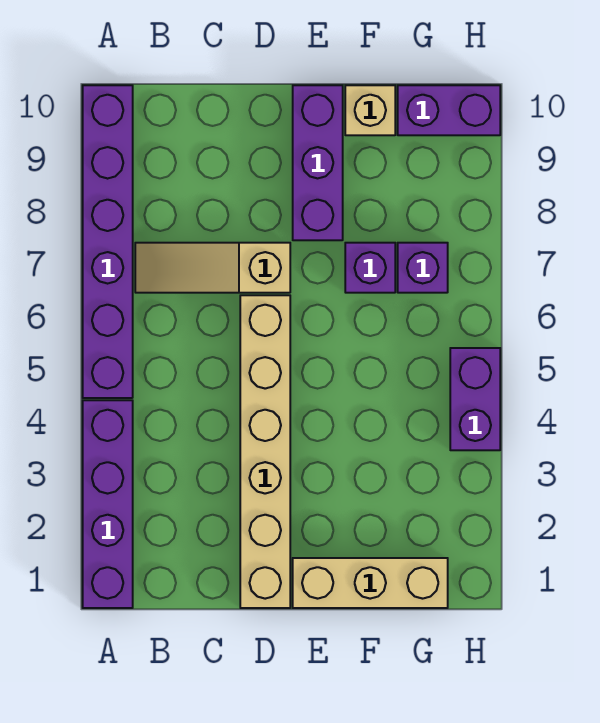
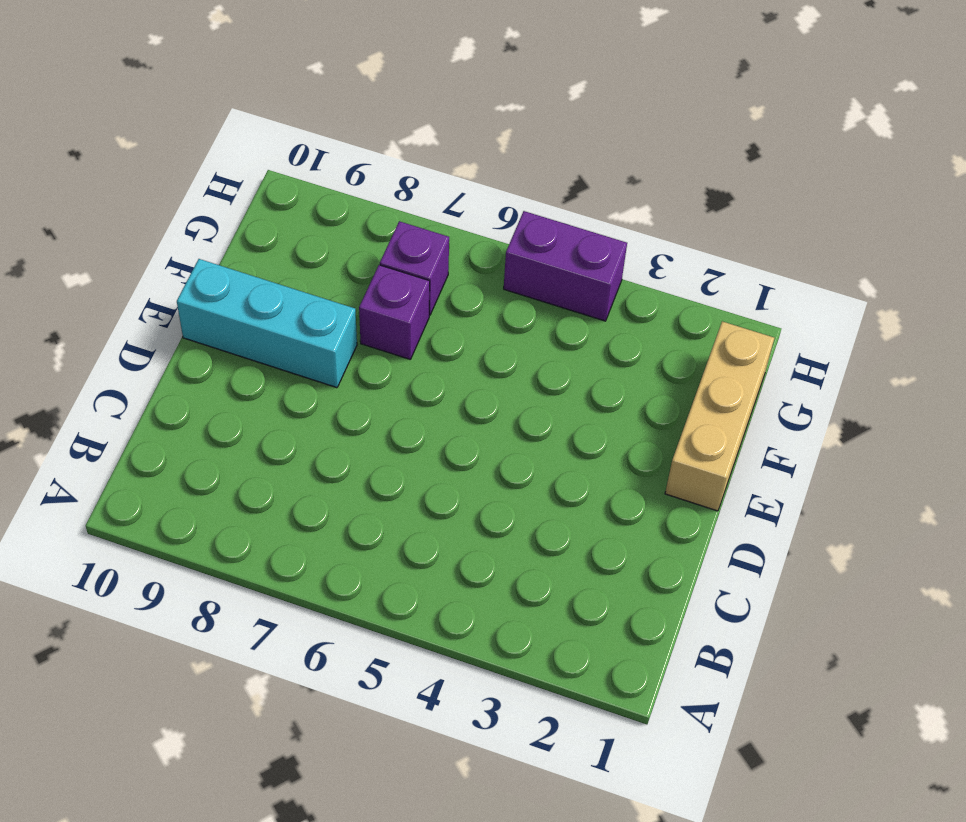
cyan 1x3 brick [177,259,357,388] -> purple 1x3 brick [293,85,343,240]
none -> purple 1x4 brick [83,400,133,608]
none -> purple 1x6 brick [83,85,133,398]

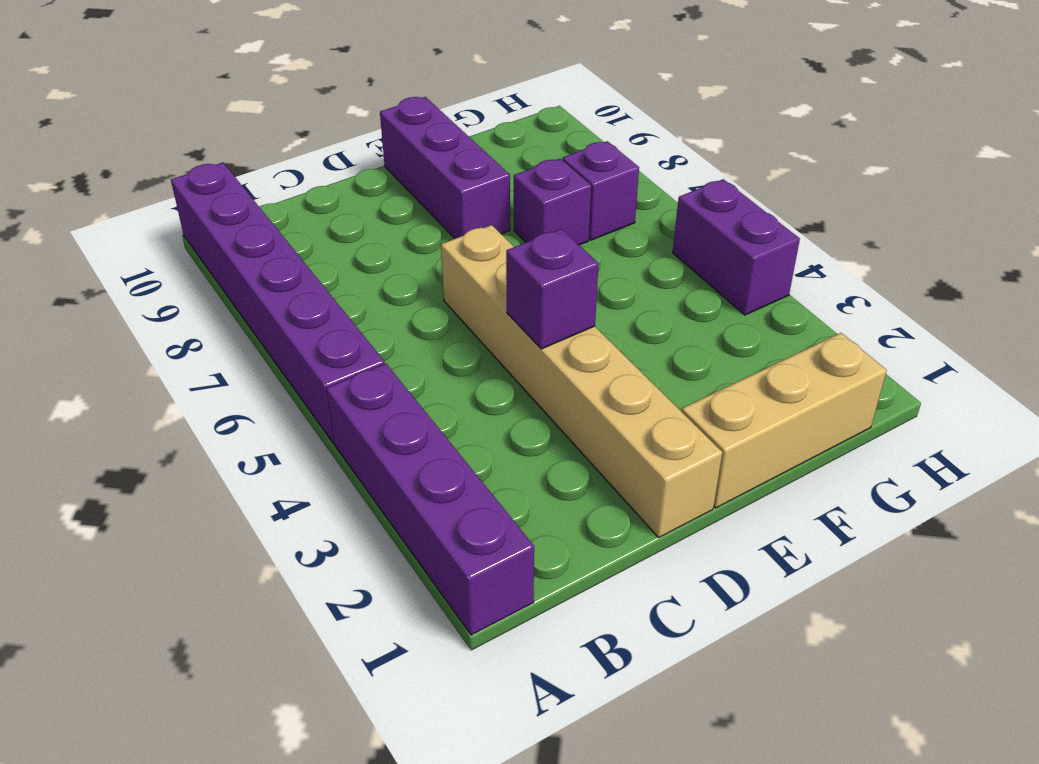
purple 1x1 brick [506,229,599,349] -> none
none -> tan 1x3 slope [135,243,290,293]
none -> tan 1x1 brick [345,85,395,135]

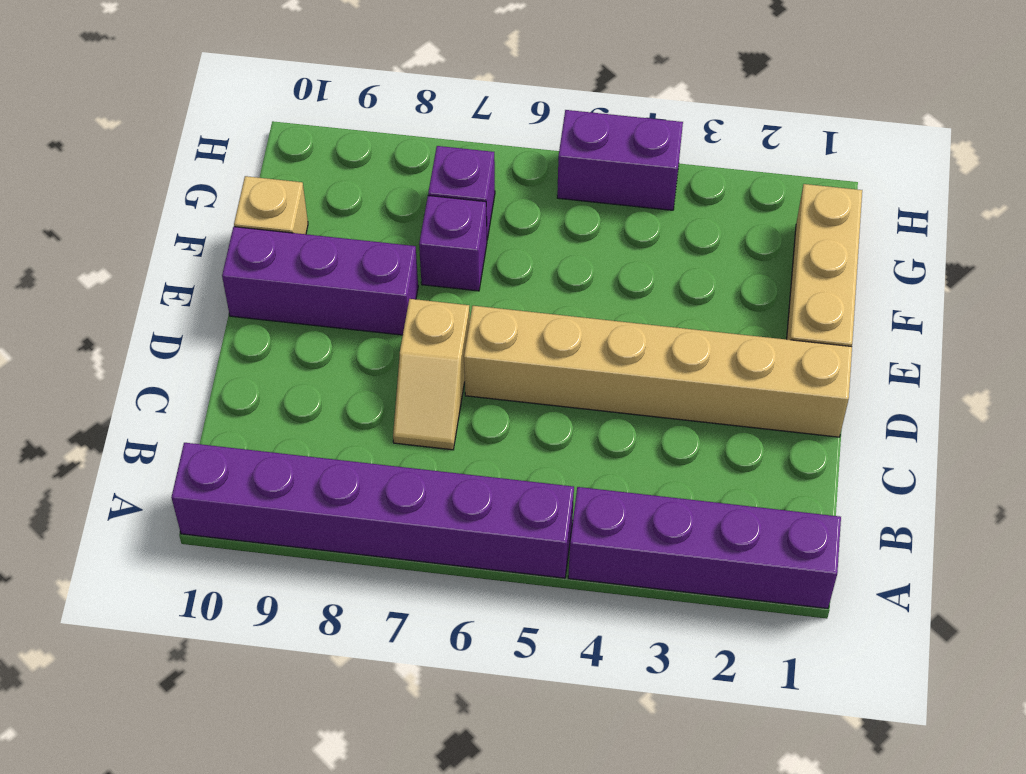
tan 1x2 slope [393,299,470,450] -> tan 1x3 slope [135,243,290,293]
none -> purple 1x2 brick [398,85,500,135]

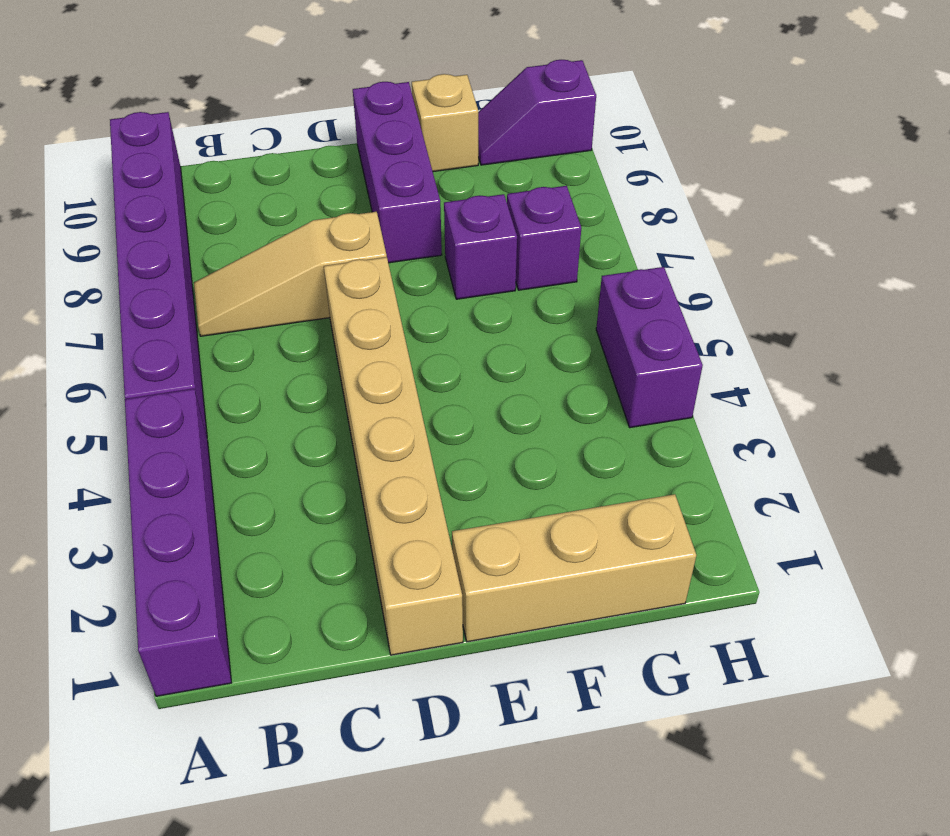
purple 1x2 slope [478,60,596,165] -> purple 1x2 brick [398,85,500,135]

